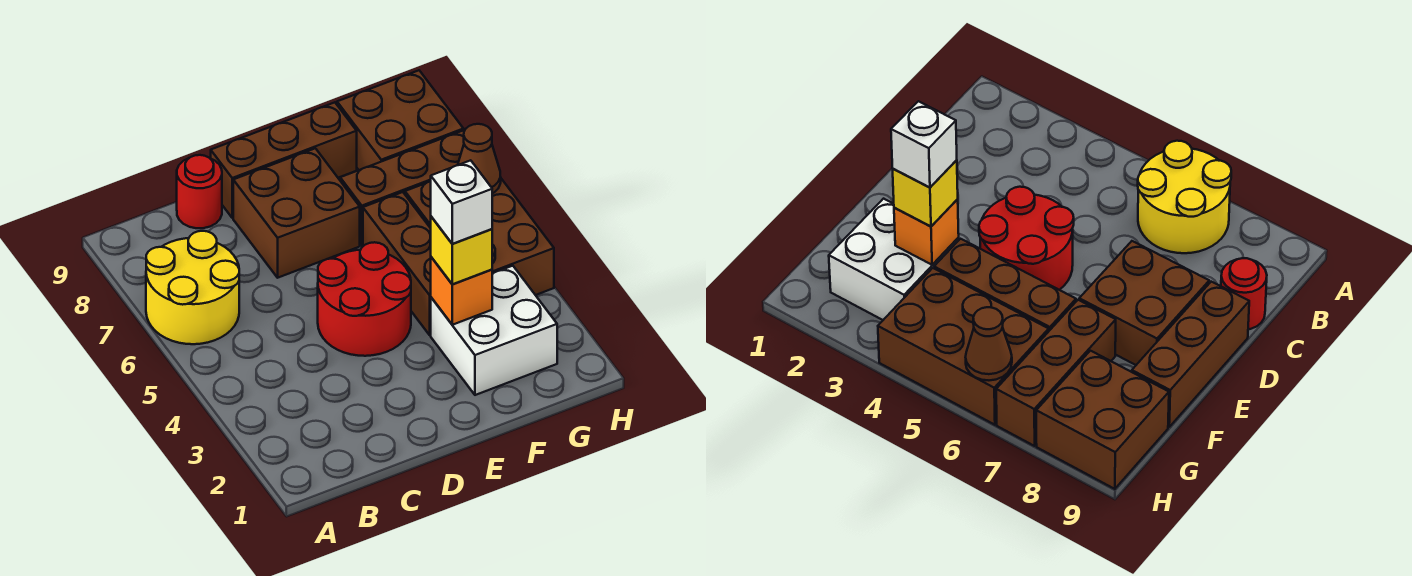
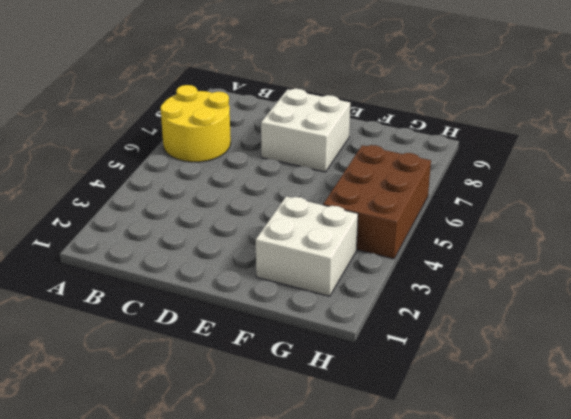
white 2x2 brick [261,89,350,172] -> brown 2x2 brick [233,148,360,278]
none -> red 1x1 round brick [177,155,222,228]
none -> red 2x2 round brick [318,242,411,356]
none -> brown 1x3 brick [211,102,357,218]

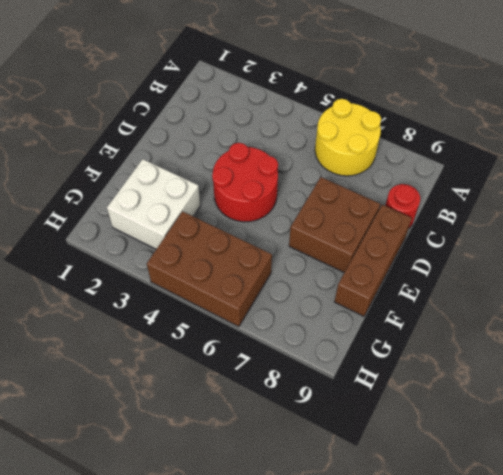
none -> brown 1x3 brick [363,192,431,335]
none -> brown 1x3 brick [340,130,465,246]
none -> brown 2x2 brick [337,70,464,170]

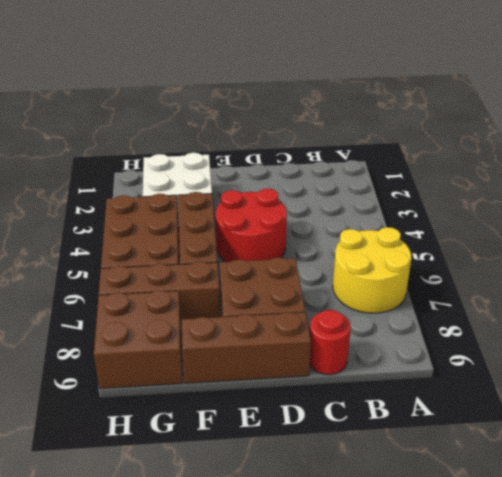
none -> orange 1x1 brick [431,257,492,325]
none -> brown 1x1 cone [458,124,501,193]
none -> yellow 1x1 brick [431,217,492,284]

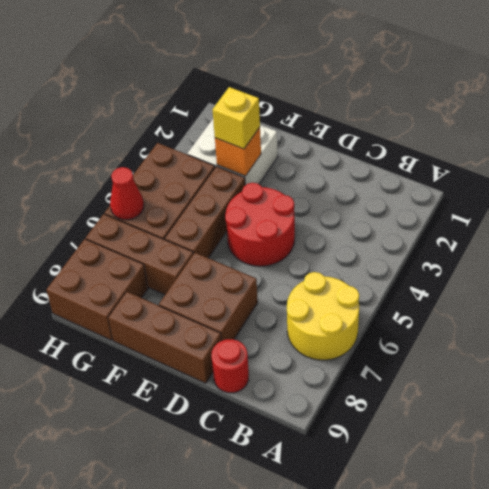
red 1x1 cone [110,167,144,220] -> brown 1x1 cone [458,124,501,193]
none -> white 1x1 brick [431,160,492,244]

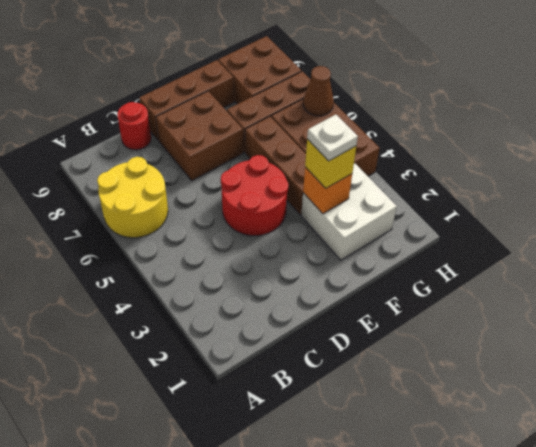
white 1x1 plate [307,115,358,161] -> white 1x1 brick [431,160,492,244]

